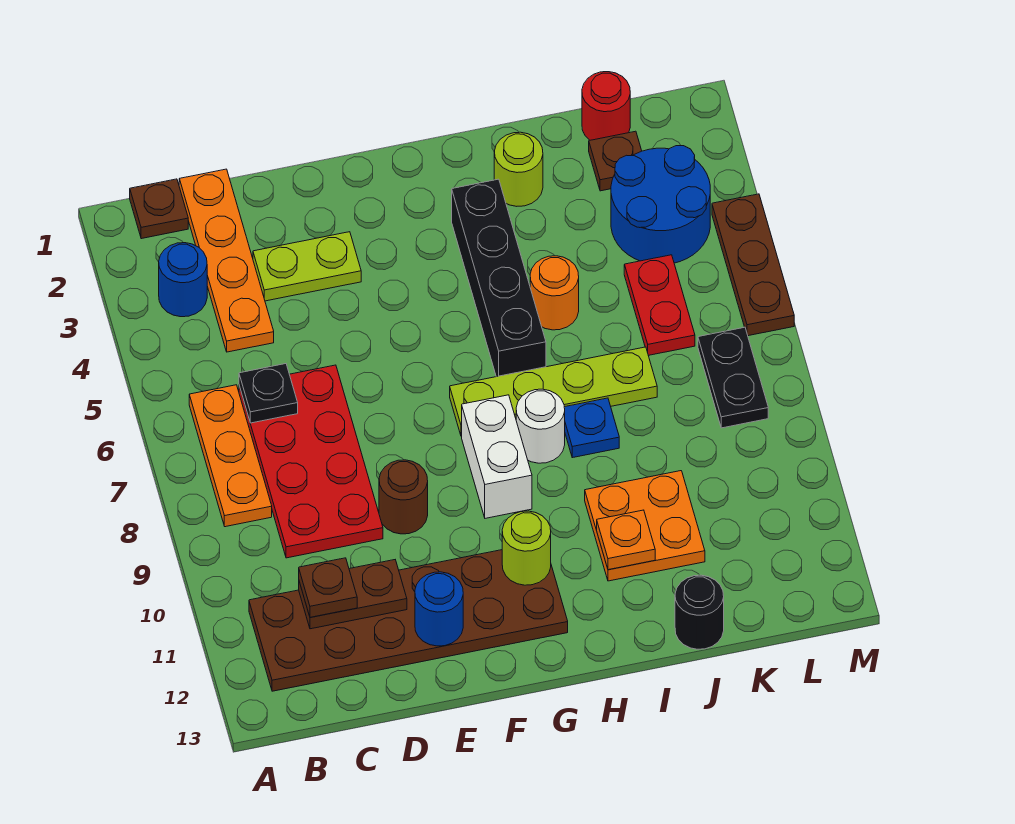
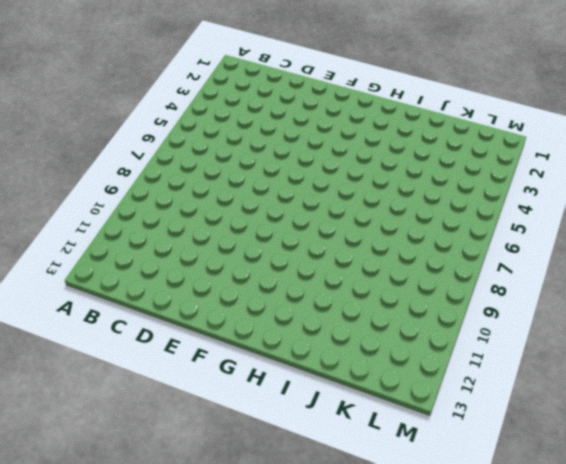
none -> brown 1x1 plate [130,179,188,239]
none -> blue 1x1 round brick [159,243,207,317]
none -> orange 1x3 plate [189,385,272,527]

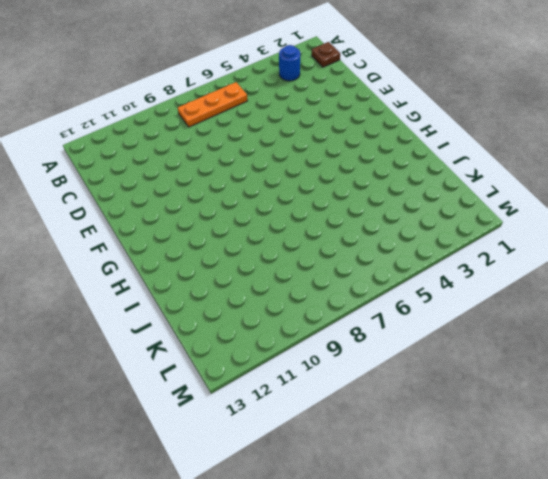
none -> brown 2x6 plate [249,550,568,691]
none -> orange 1x4 plate [179,169,274,352]
none -> red 2x4 plate [239,365,383,558]

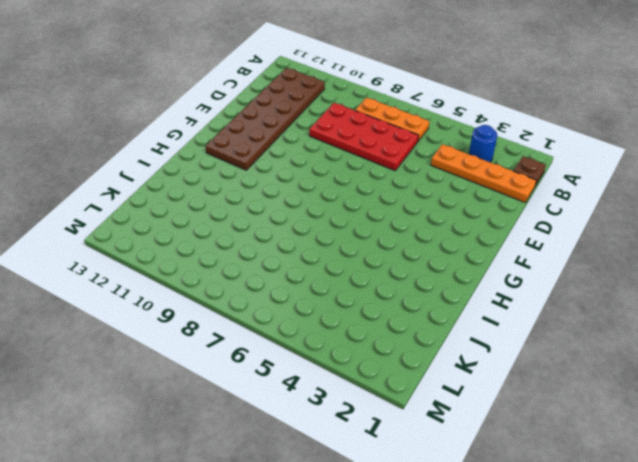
none -> lime 1x2 plate [253,232,361,301]
none -> brown 1x1 round brick [379,460,428,534]
none -> lime 1x4 plate [450,347,657,436]

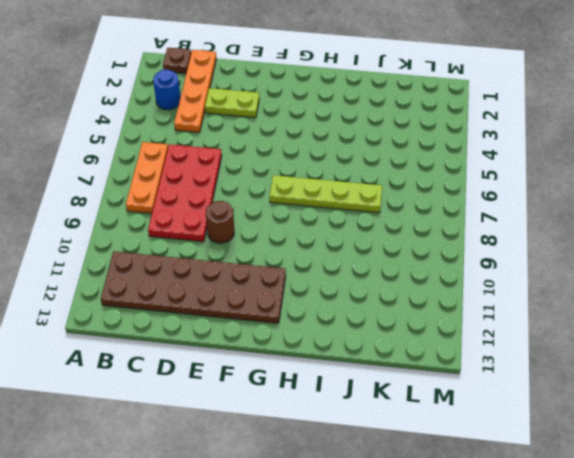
none -> white 1x2 brick [462,395,532,518]
none -> black 1x4 brick [452,179,546,377]
none -> white 1x1 round brick [516,389,565,463]

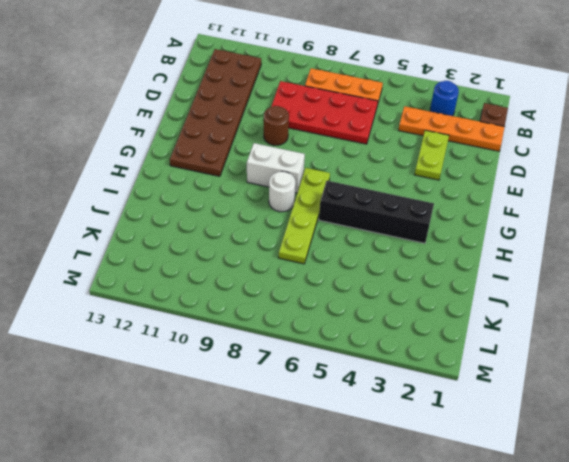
none -> lime 1x1 round brick [494,132,543,206]
none -> orange 1x1 round brick [530,256,579,330]
none -> blue 1x1 plate [564,398,619,458]

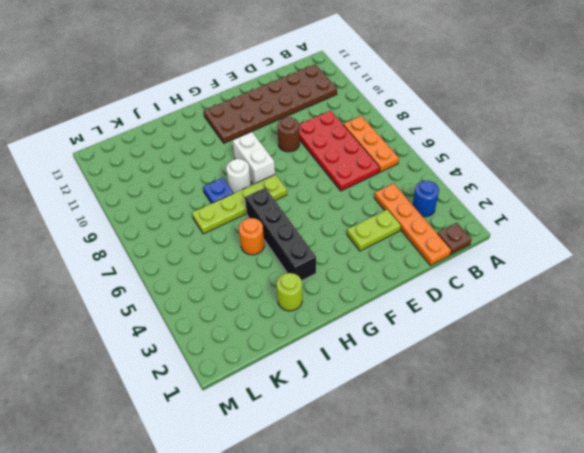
none -> orange 2x2 plate [585,471,705,581]
none -> black 1x1 round brick [675,575,724,649]
none -> red 1x1 round brick [582,72,630,140]

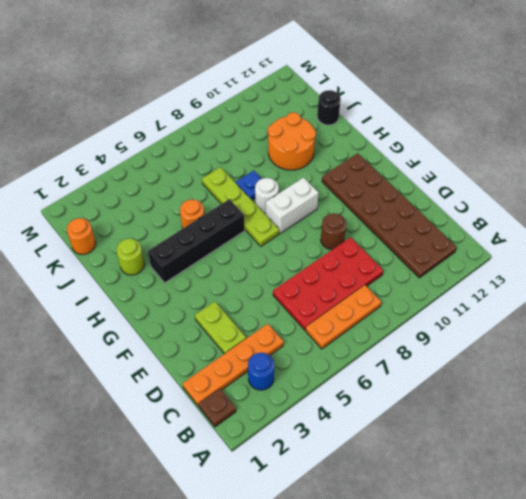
orange 2x2 round brick [268,112,316,170] -> orange 2x2 plate [585,471,705,581]
orange 1x1 round brick [67,218,96,254] -> red 1x1 round brick [582,72,630,140]
none -> brown 1x1 plate [589,131,642,191]
none -> blue 2x2 round brick [611,146,710,263]
none -> red 1x2 plate [624,255,695,355]

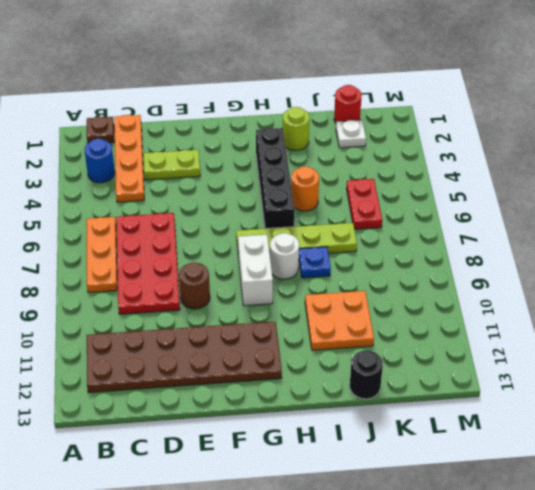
white 1x1 plate [336,120,366,148] -> brown 1x1 plate [589,131,642,191]
none -> blue 2x2 round brick [611,146,710,263]
none -> black 1x2 plate [698,327,768,428]
none -> brown 1x3 plate [712,194,794,336]

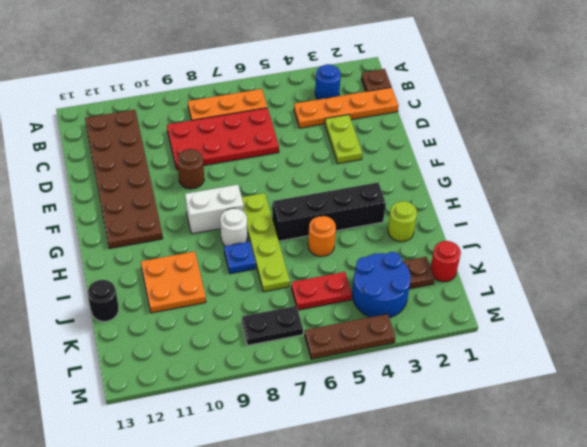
none -> black 1x1 plate [239,364,298,423]
none -> brown 1x2 plate [299,560,407,629]
none -> blue 1x1 round brick [415,572,463,646]

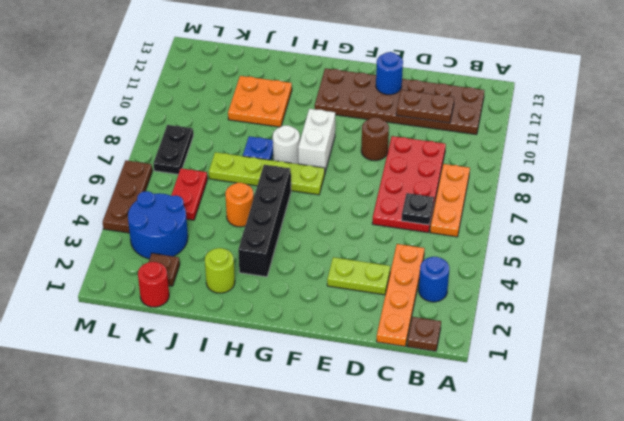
none -> black 1x1 round brick [675,575,724,649]
none -> lime 1x1 round brick [502,511,551,585]
none -> orange 1x1 plate [597,510,655,570]

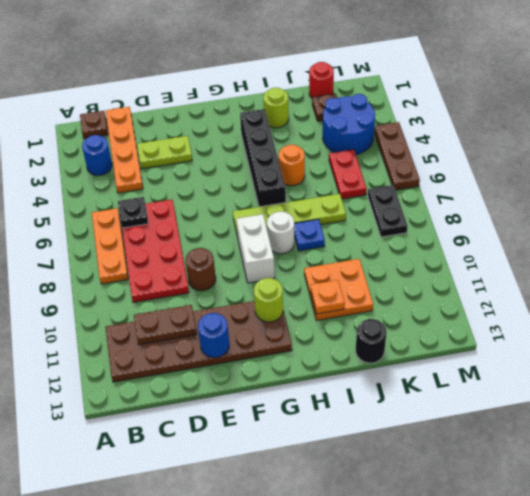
none -> brown 1x1 plate [299,558,357,617]

